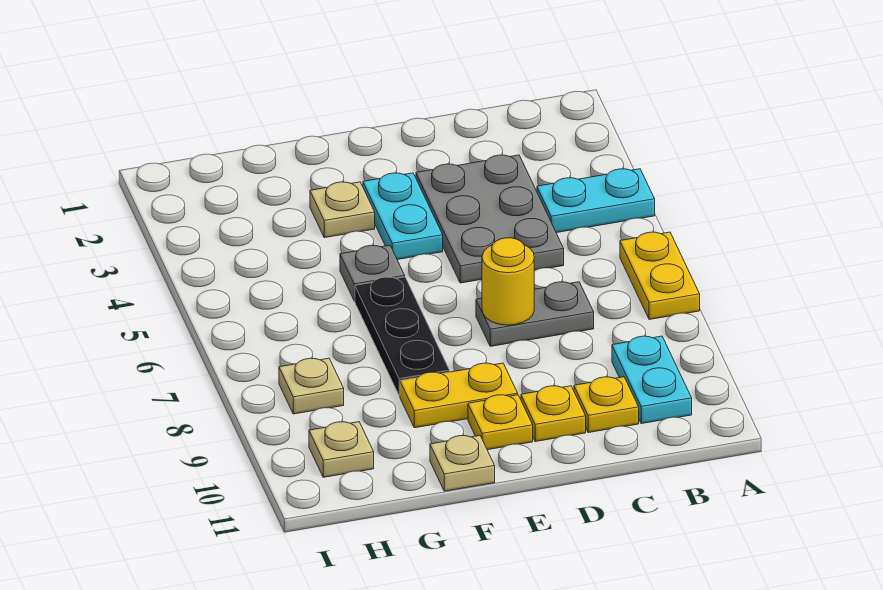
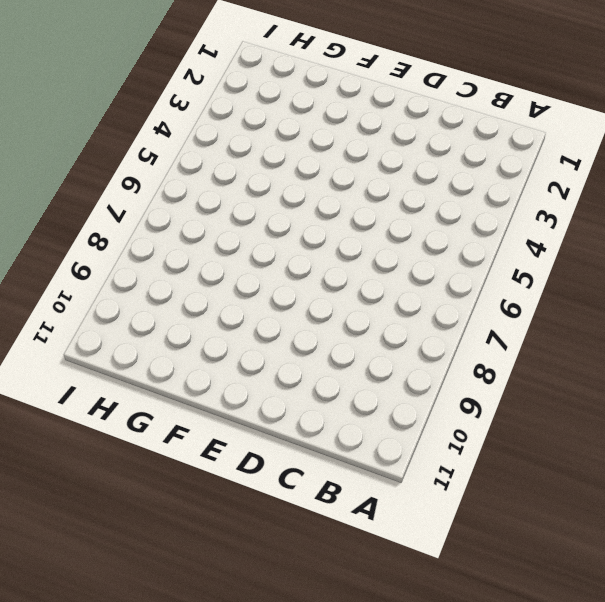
none -> cyan 1x2 plate [537,169,655,233]
none -> yellow 1x2 plate [620,232,700,320]
none -> cyan 1x2 plate [612,336,692,424]

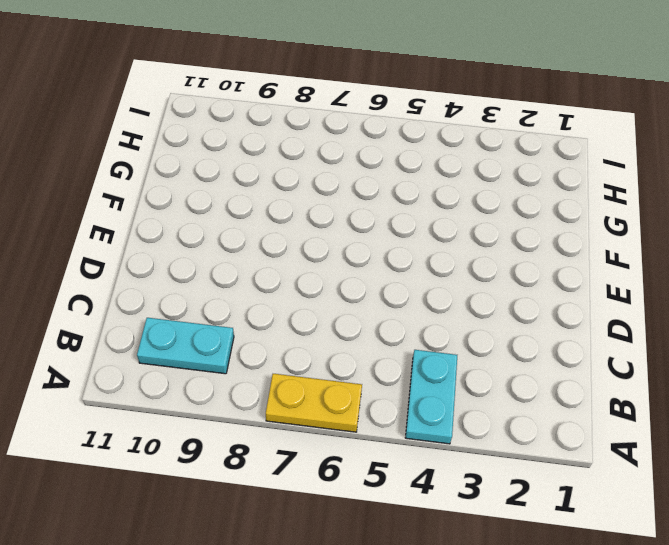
none -> grey 2x3 plate [416,155,564,283]
none -> grey 1x2 plate [476,282,594,346]
none -> yellow 1x1 plate [574,377,639,433]

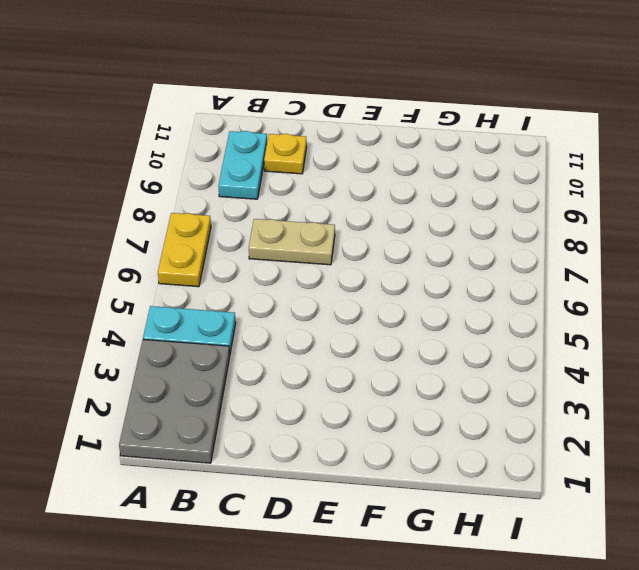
grey 2x3 plate [119,339,230,463] -> grey 2x3 plate moved to [416,155,564,283]
tan 1x2 plate [249,219,335,265] -> grey 1x2 plate [476,282,594,346]
none -> yellow 1x1 plate [521,386,586,441]
none -> cyan 1x2 plate [363,173,443,260]
none -> yellow 1x2 plate [400,363,518,428]

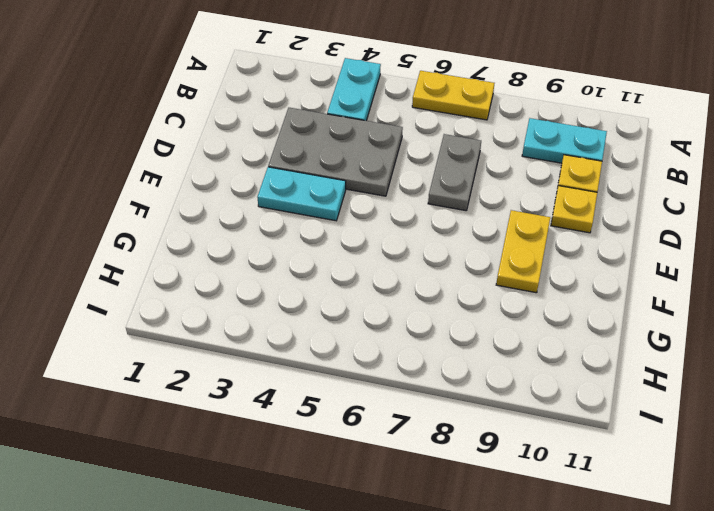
none -> yellow 1x1 plate [468,395,533,450]
none -> tan 1x1 plate [310,182,375,238]
none -> grey 1x1 plate [340,245,405,301]

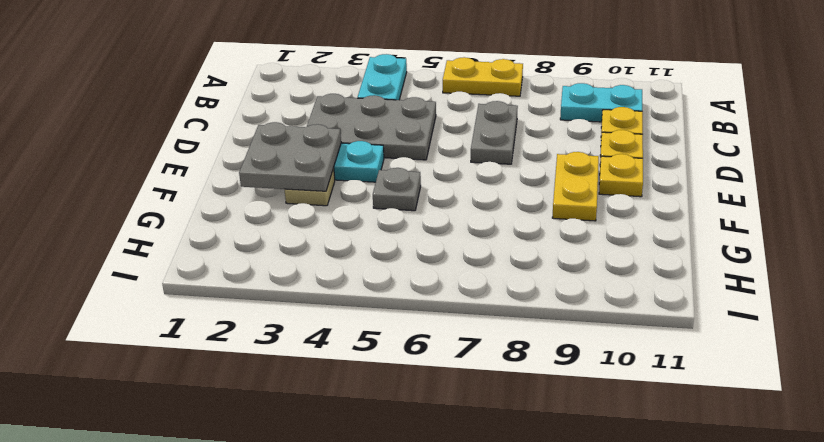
grey 2x2 plate [239,122,341,191] -> none
none -> black 1x3 plate [355,277,450,396]
none -> tan 1x1 plate [430,436,495,491]
none -> tan 1x1 plate [279,358,344,414]

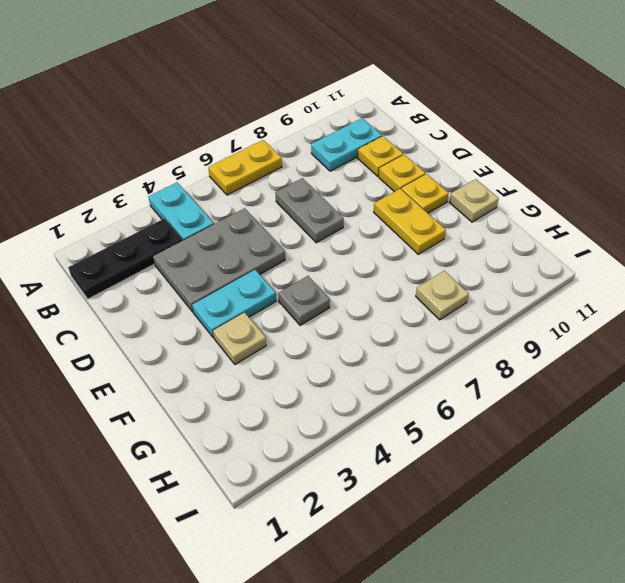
black 1x3 plate [68,218,183,299] -> black 1x3 plate moved to [355,277,450,396]
none -> tan 1x1 plate [309,422,374,477]
none -> yellow 1x1 round brick [482,238,534,325]

